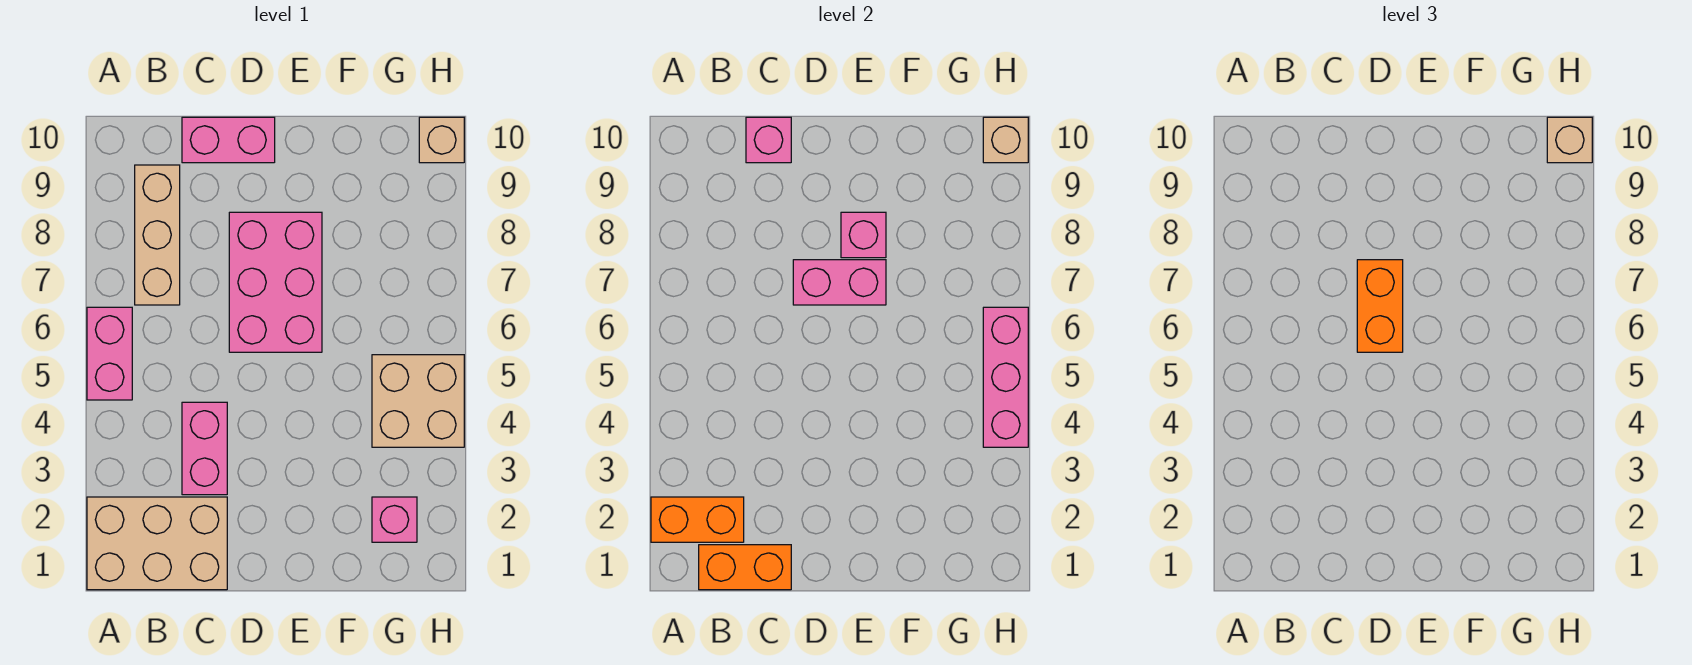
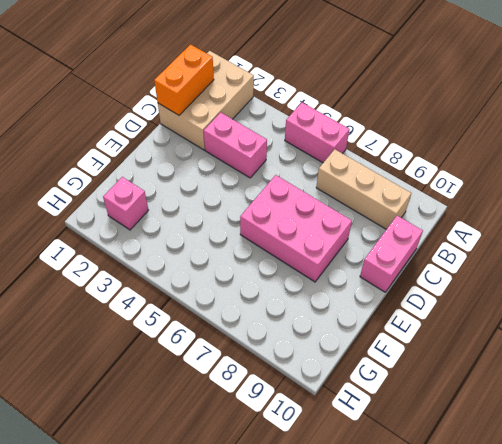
none -> tan 2x2 brick [372,355,464,447]
none -> tan 1x1 brick [419,117,464,163]
none -> orange 1x2 brick [651,497,744,542]

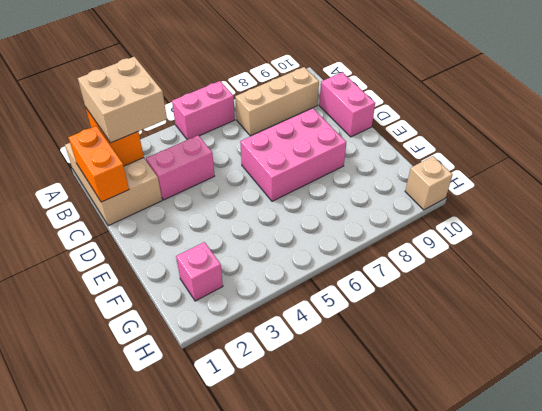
tan 2x2 brick [78,57,167,143] -> tan 2x2 brick moved to [372,355,464,447]
none -> pink 1x1 brick [746,117,791,163]
none -> pink 1x2 brick [793,260,886,305]
none -> pink 1x1 brick [841,212,886,258]

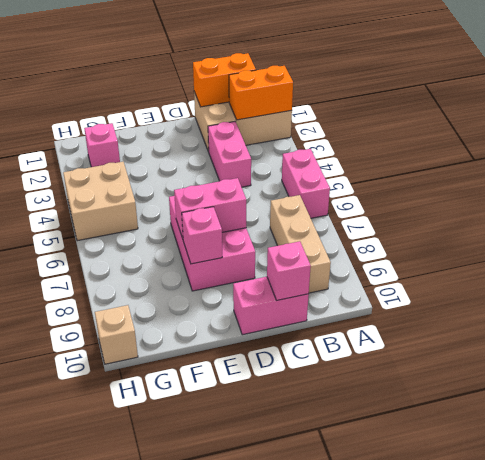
none -> pink 1x3 brick [983,307,1028,447]
none -> tan 1x1 brick [983,117,1028,163]
none -> orange 1x2 brick [1357,260,1403,352]

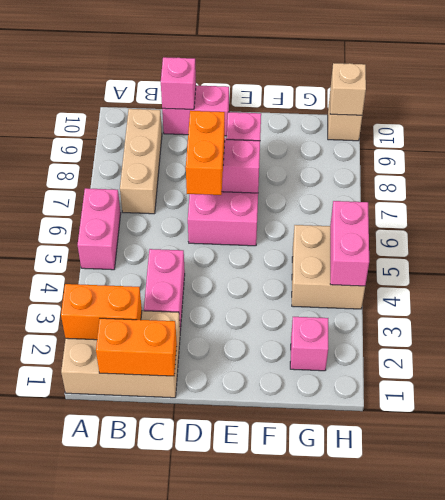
pink 1x2 brick [330,201,369,286] -> pink 1x3 brick [983,307,1028,447]
none -> tan 1x1 brick [1547,117,1592,163]

